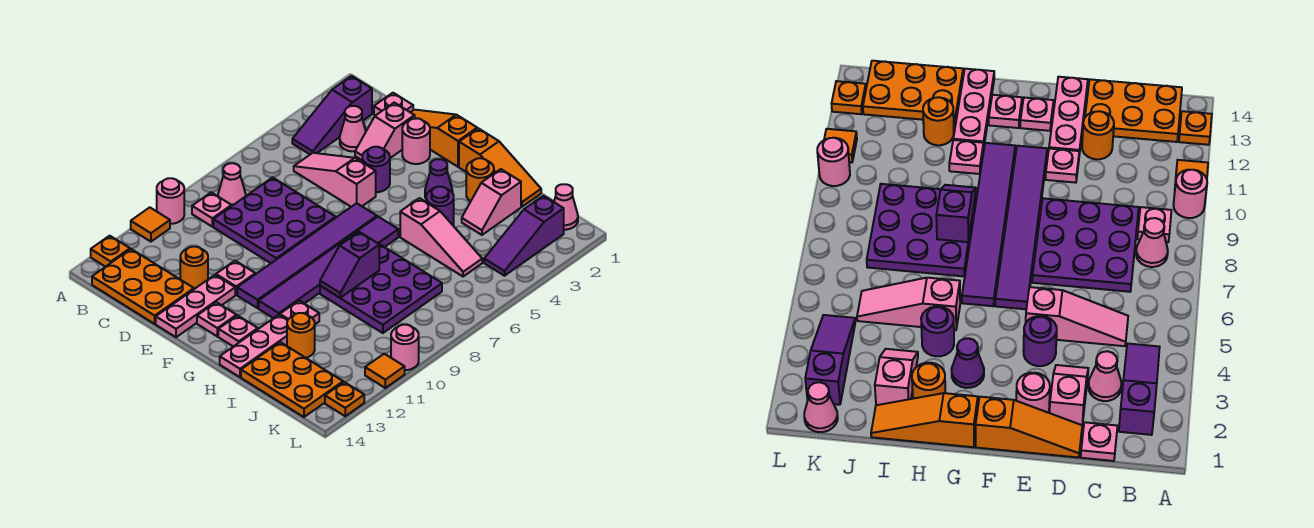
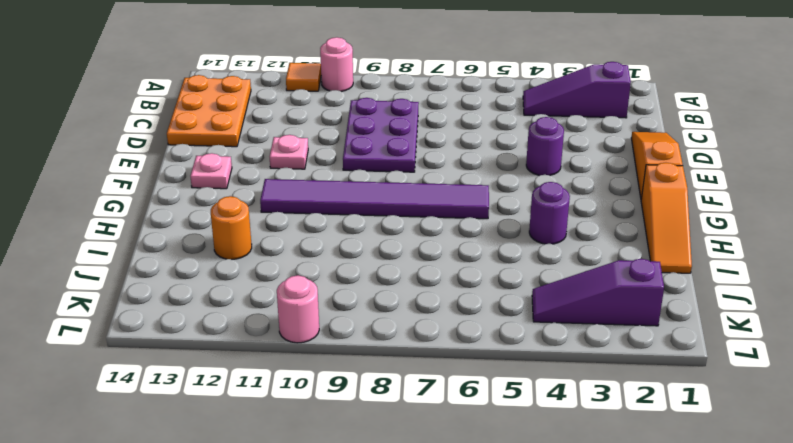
purple 2x3 plate [343,98,419,172] -> purple 3x3 plate [213,177,336,263]
none -> orange 1x1 plate [91,236,130,267]
none -> pink 1x1 cone [218,163,246,206]
none -> pink 1x1 plate [192,192,232,227]
none -> pink 1x1 plate [374,93,413,115]

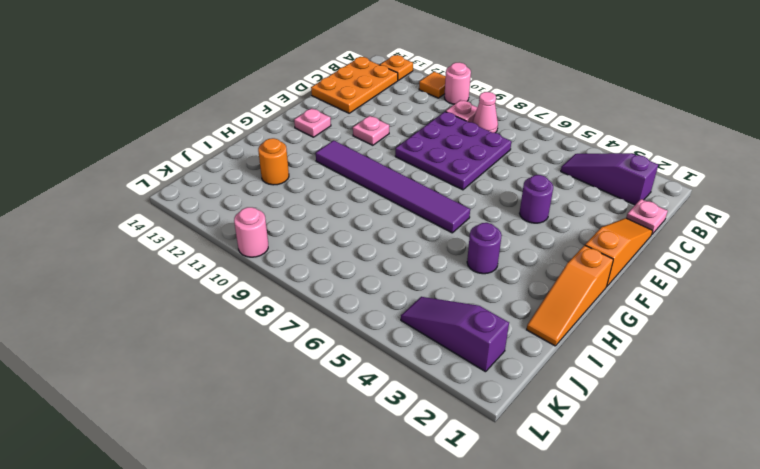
none -> pink 1x1 cone [340,106,366,151]
none -> pink 1x3 slope [294,153,376,207]
none -> pink 1x2 slope [355,103,415,160]
none -> orange 1x1 round brick [180,247,208,289]

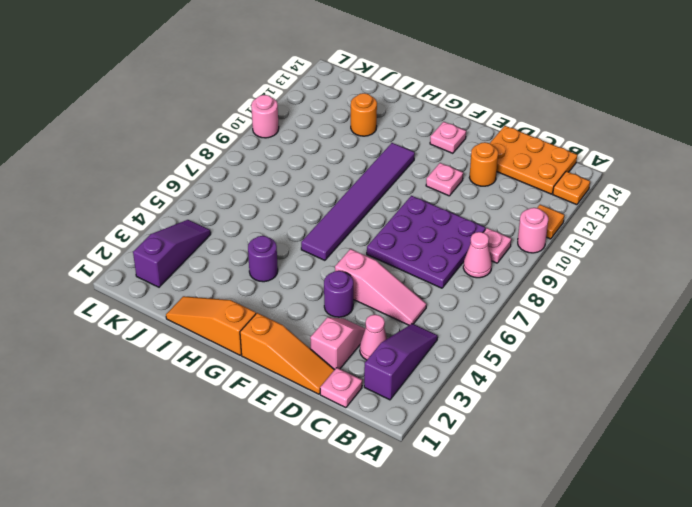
none -> pink 1x1 round brick [402,118,430,164]
none -> pink 1x3 plate [156,275,235,337]
none -> purple 1x6 tile [237,203,377,308]
none -> purple 1x1 cone [425,159,453,198]

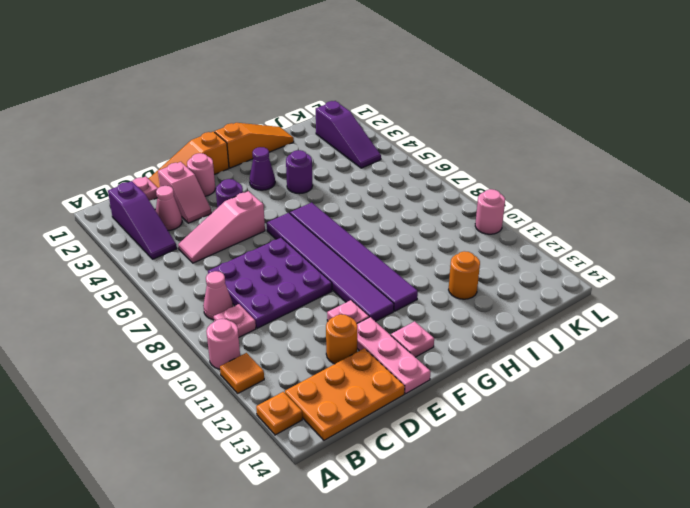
none -> pink 1x1 plate [218,316,258,347]
none -> orange 1x1 round brick [466,158,494,201]
none -> pink 1x3 slope [400,198,482,277]
none -> purple 3x3 plate [320,244,442,333]

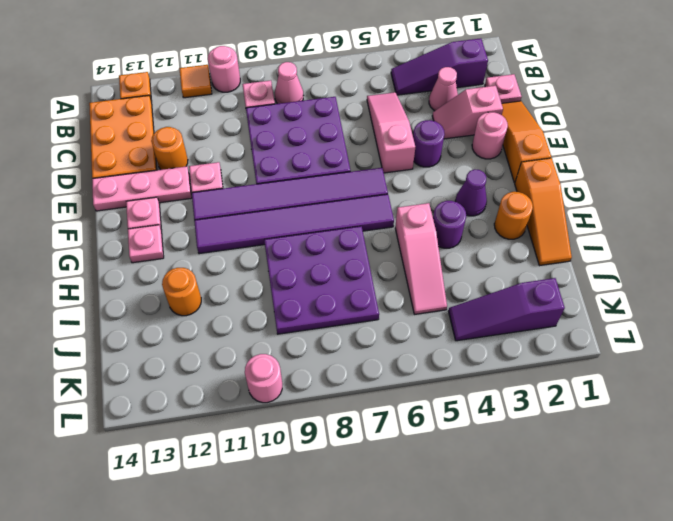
none -> pink 1x1 plate [280,301,319,324]
none -> pink 1x3 plate [220,315,288,377]
none -> pink 1x2 slope [462,169,521,235]
none -> orange 2x3 plate [241,342,343,417]

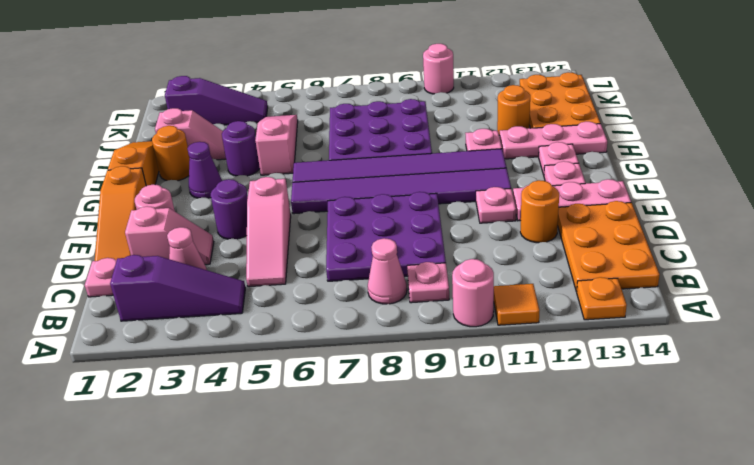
none -> pink 1x1 cone [554,184,578,230]
none -> orange 1x1 tile [365,354,405,388]
none -> orange 1x1 plate [325,382,364,416]
none -> purple 1x2 slope [320,232,379,298]

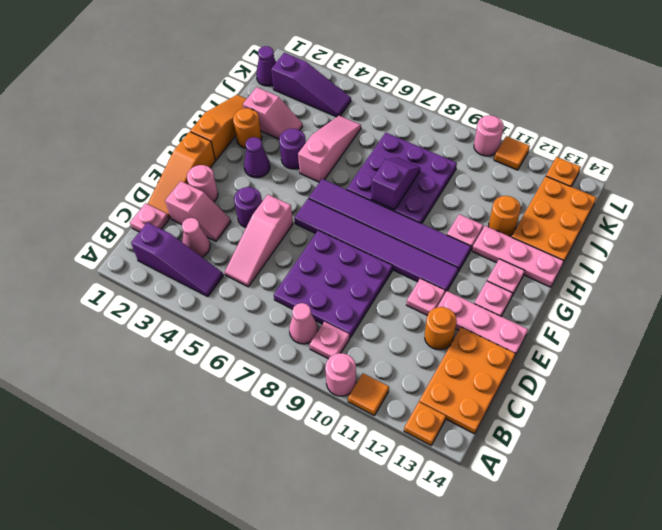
purple 1x2 slope [371,158,420,210] -> purple 1x2 slope turned to [320,232,379,298]
purple 1x1 cone [256,46,276,86] -> pink 1x1 cone [554,184,578,230]

